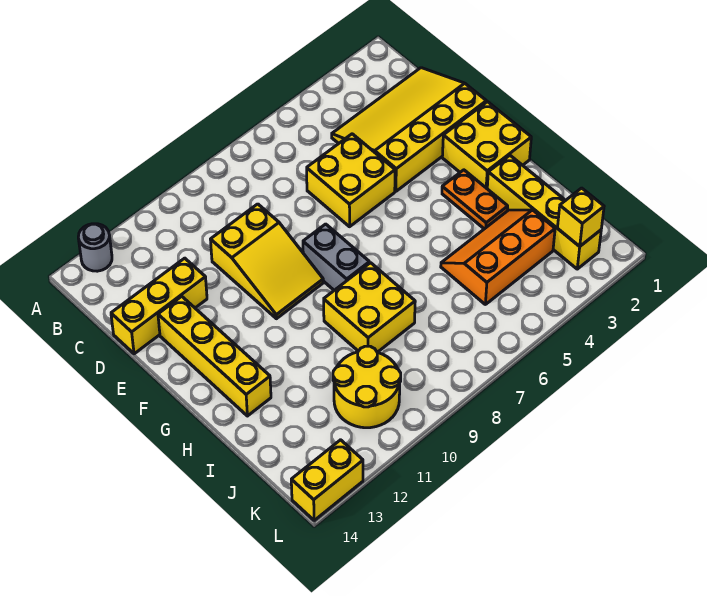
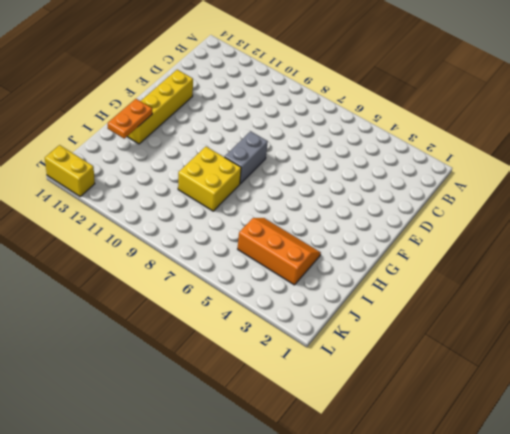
orange 1x2 plate [108,99,152,139] -> orange 1x2 plate moved to [442,170,508,229]
none -> grey 1x1 round brick [78,224,112,271]
none -> yellow 3x4 slope [332,68,486,191]
none -> yellow 2x2 brick [307,134,395,227]

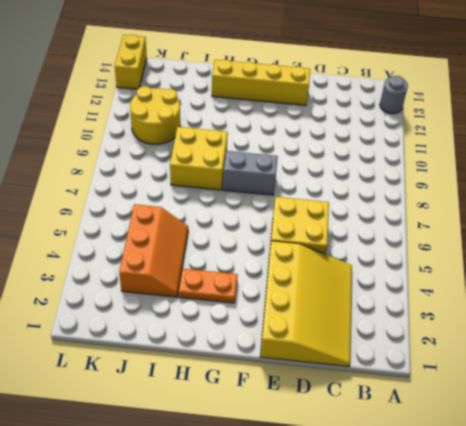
none -> yellow 2x3 slope [210,204,323,319]
none -> yellow 1x3 brick [111,258,207,354]
none -> yellow 2x2 brick [442,102,531,188]

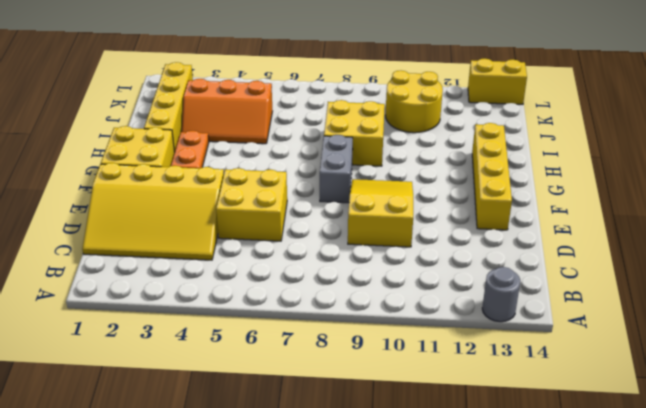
none -> yellow 1x3 brick [111,258,207,354]
none -> yellow 1x1 brick [558,188,604,246]

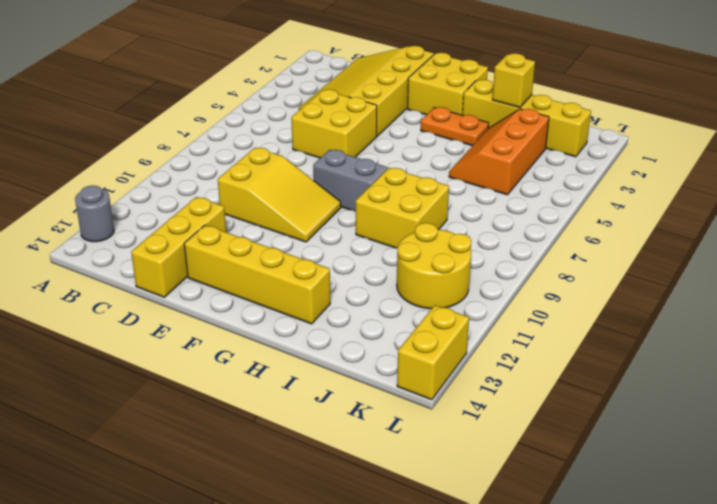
yellow 1x1 brick [492,53,535,108] -> yellow 1x1 brick moved to [558,188,604,246]

